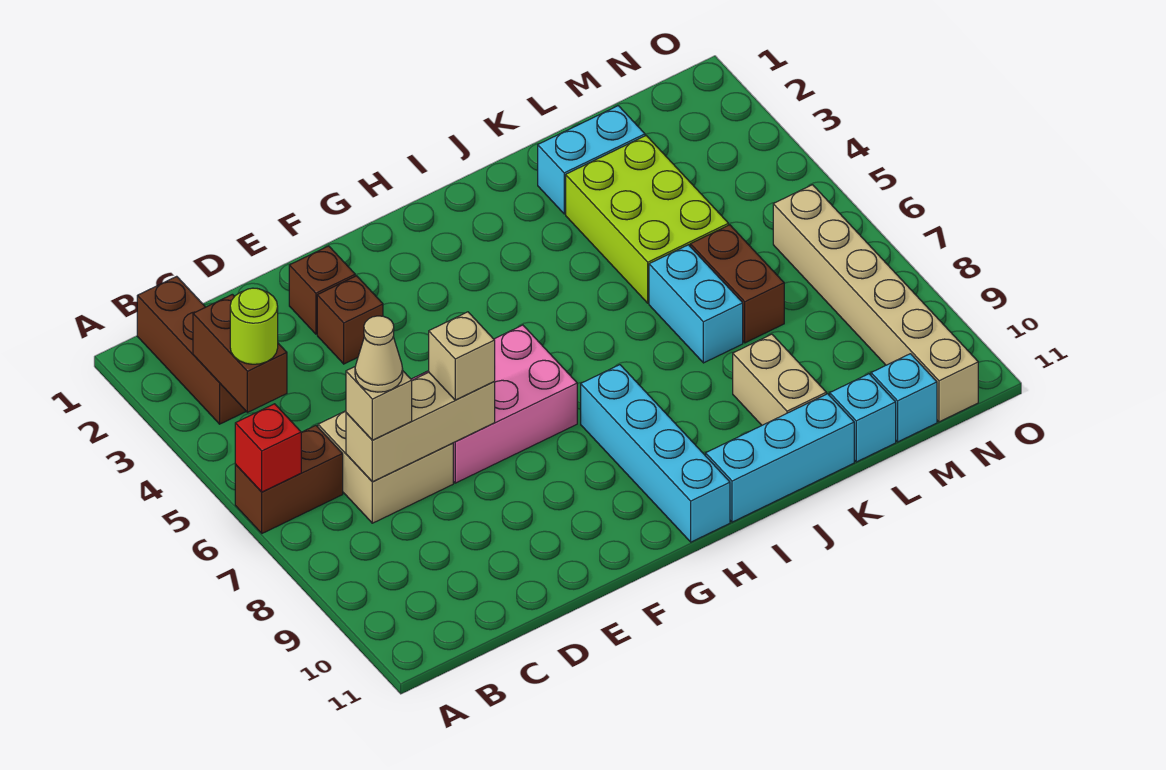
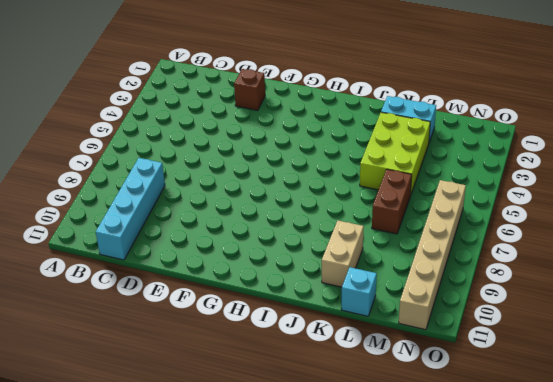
cyan 1x4 brick [96,158,165,260] -> cyan 1x4 brick moved to [581,365,730,542]
none -> brown 1x2 brick [235,425,343,533]
none -> brown 1x3 brick [137,276,246,424]
none -> tan 2x2 brick [318,411,453,523]

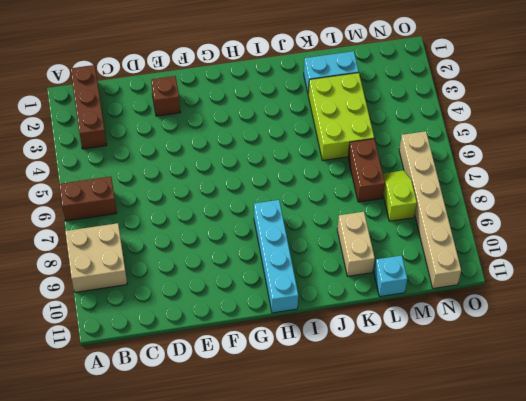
tan 2x2 brick [65,223,127,292] -> tan 2x2 brick moved to [318,411,453,523]
lime 1x2 slope [383,170,417,221] -> none
none -> brown 1x1 brick [317,276,383,364]
none -> pink 2x3 brick [411,325,577,483]
none -> cyan 1x3 brick [706,394,854,522]

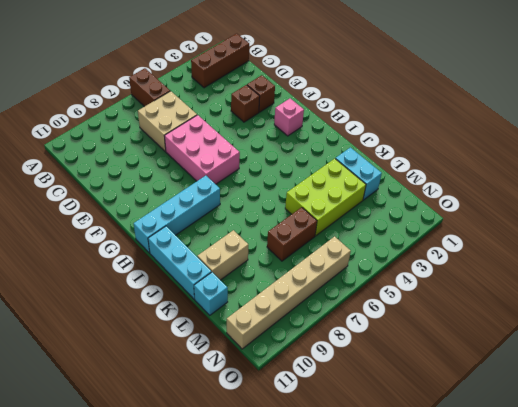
pink 1x1 brick [274,98,304,136] -> none
none -> cyan 1x2 brick [649,245,743,363]
none -> cyan 1x1 brick [871,354,937,442]
none -> red 1x1 brick [235,404,301,492]

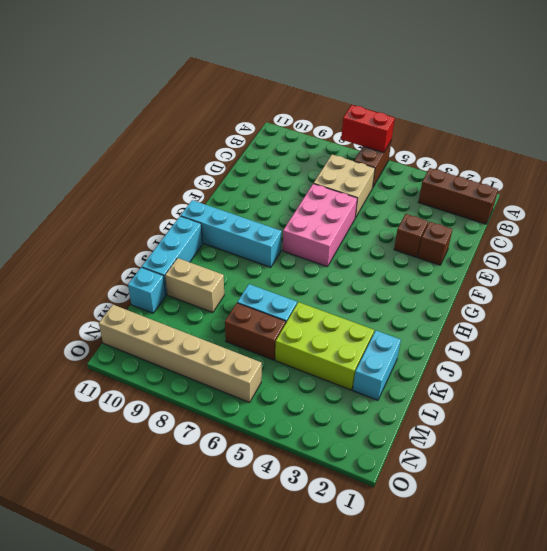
red 1x2 brick [341,105,395,153] -> red 1x1 brick [235,404,301,492]
none -> cyan 1x1 brick [871,354,937,442]
none -> brown 1x2 brick [193,294,287,412]
none -> tan 1x3 brick [346,372,495,482]

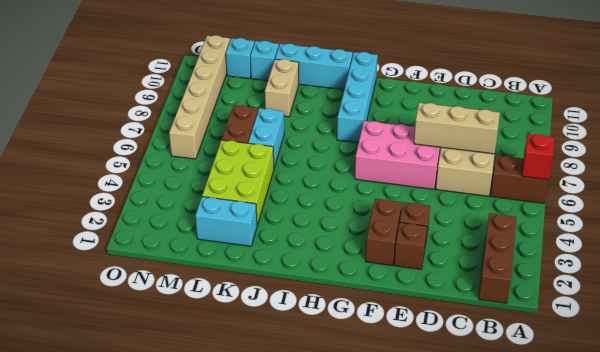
brown 1x2 brick [366,199,402,266] -> brown 1x2 brick moved to [193,294,287,412]
none -> lime 1x1 round brick [230,288,278,364]
none -> tan 1x1 brick [346,367,412,440]
none -> tan 1x1 brick [429,312,495,400]

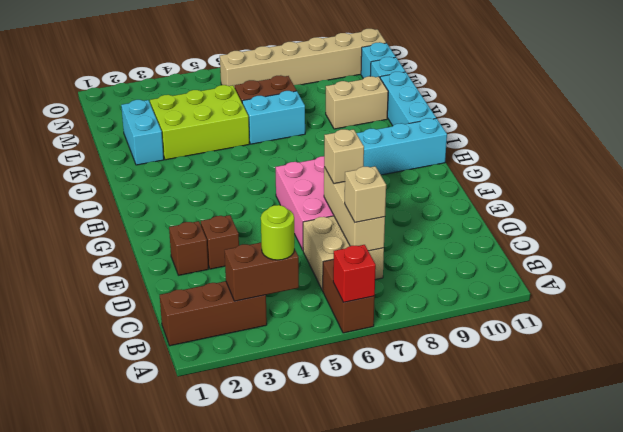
none -> tan 1x1 cone [355,316,403,392]

